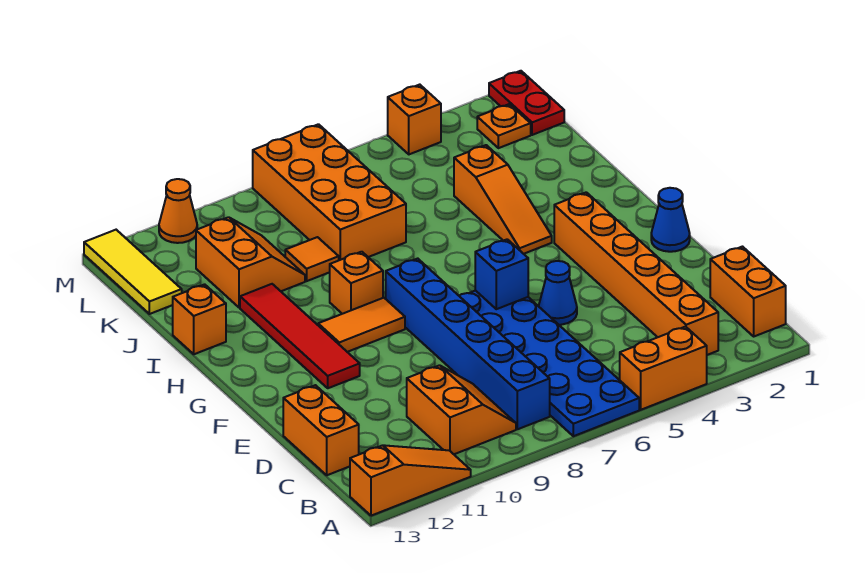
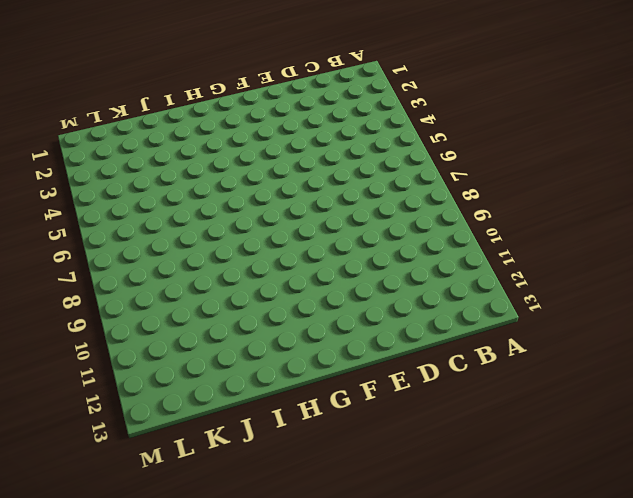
none -> orange 1x2 brick [620,327,707,410]
none -> blue 2x6 plate [460,290,639,436]
none -> orange 1x3 slope [350,445,471,516]

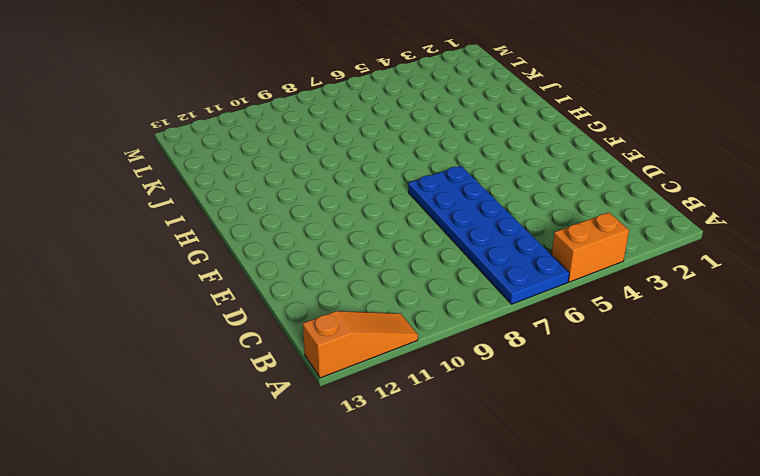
none -> orange 1x2 brick [710,247,786,336]
none -> orange 1x6 brick [554,192,718,355]
none -> blue 1x6 brick [386,259,550,429]

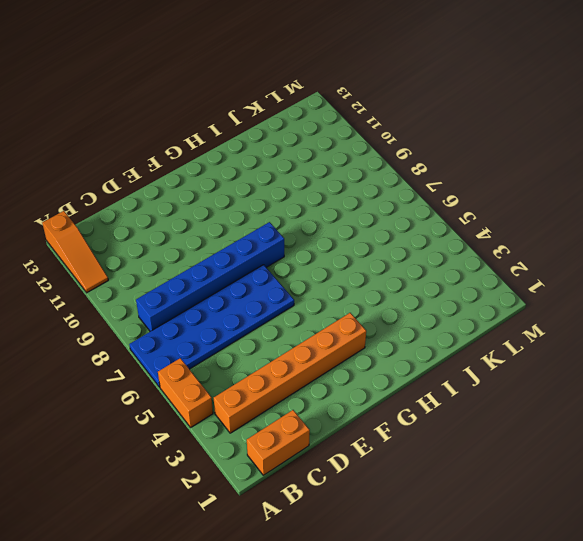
none -> orange 2x2 slope [407,365,516,454]
none -> orange 1x2 brick [283,385,359,475]
none -> blue 1x1 cone [539,261,577,325]

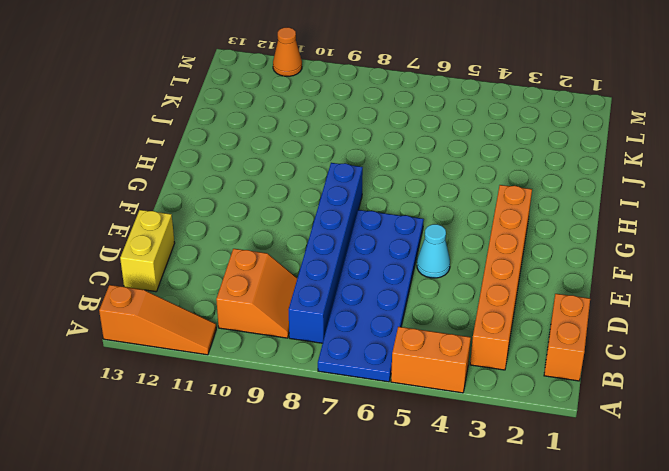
yellow 1x2 brick [120,210,175,292] -> orange 1x2 brick [283,385,359,475]
cyan 1x1 cone [417,224,450,278] -> blue 1x1 cone [539,261,577,325]
none -> blue 1x1 cone [651,188,690,252]
none -> red 1x4 tile [240,284,360,388]
none -> orange 1x2 tile [318,298,405,352]

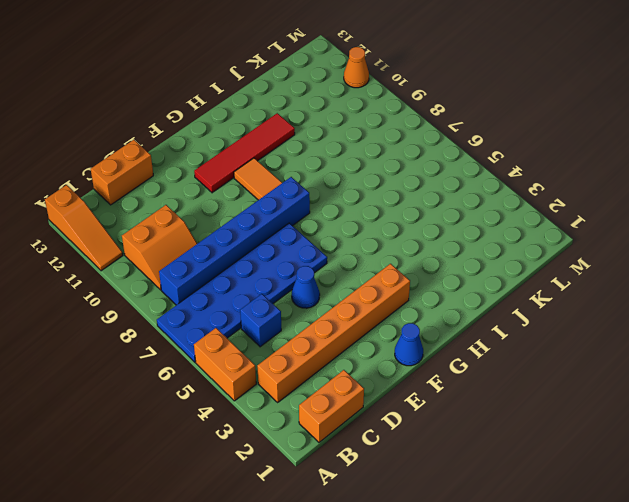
blue 1x1 brick [240,294,281,347] -> blue 1x1 brick moved to [475,239,528,309]
none -> orange 1x3 slope [454,145,552,254]
none -> orange 1x1 brick [329,252,383,314]
none -> orange 1x1 brick [173,284,226,354]

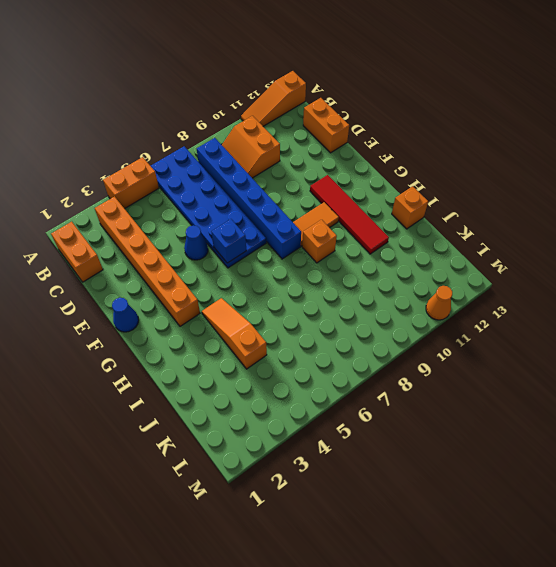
none -> orange 2x4 brick [253,124,406,260]
none -> orange 1x1 tile [285,237,339,281]
none -> orange 2x2 slope [196,217,305,308]

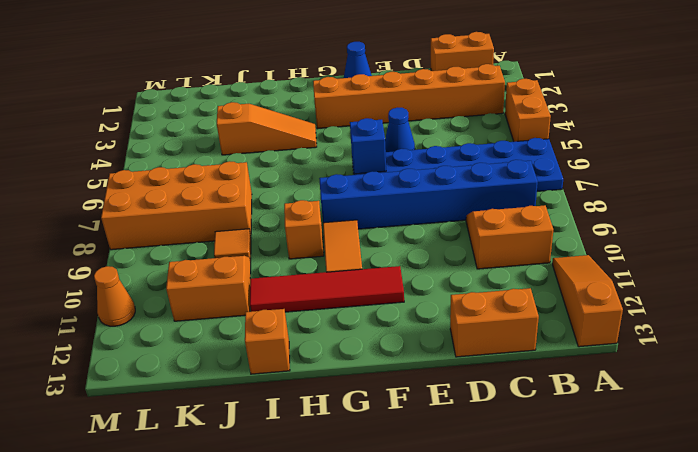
none -> yellow 1x3 tile [84,230,182,314]
none -> red 1x2 plate [489,71,564,135]
none -> orange 1x1 plate [477,104,531,148]

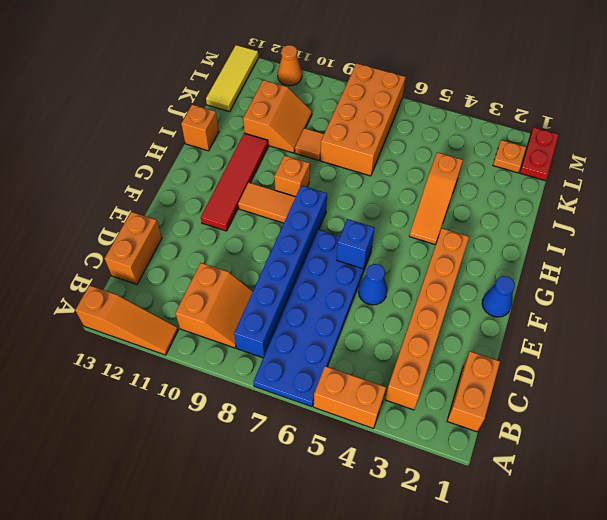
none -> orange 1x1 brick [388,85,441,154]

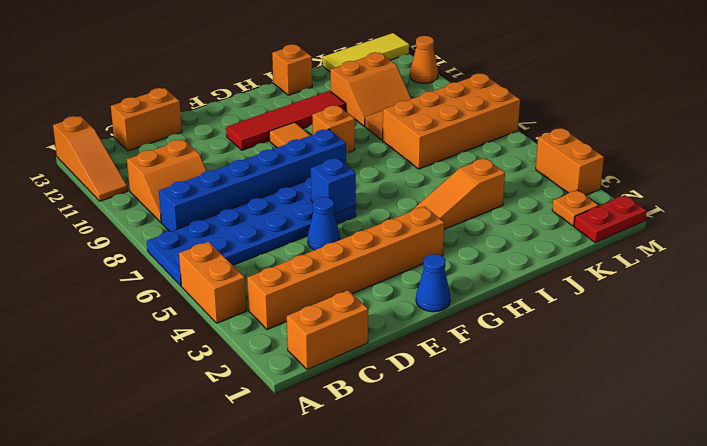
orange 1x2 brick [536,128,604,195] -> orange 1x1 brick [388,85,441,154]

